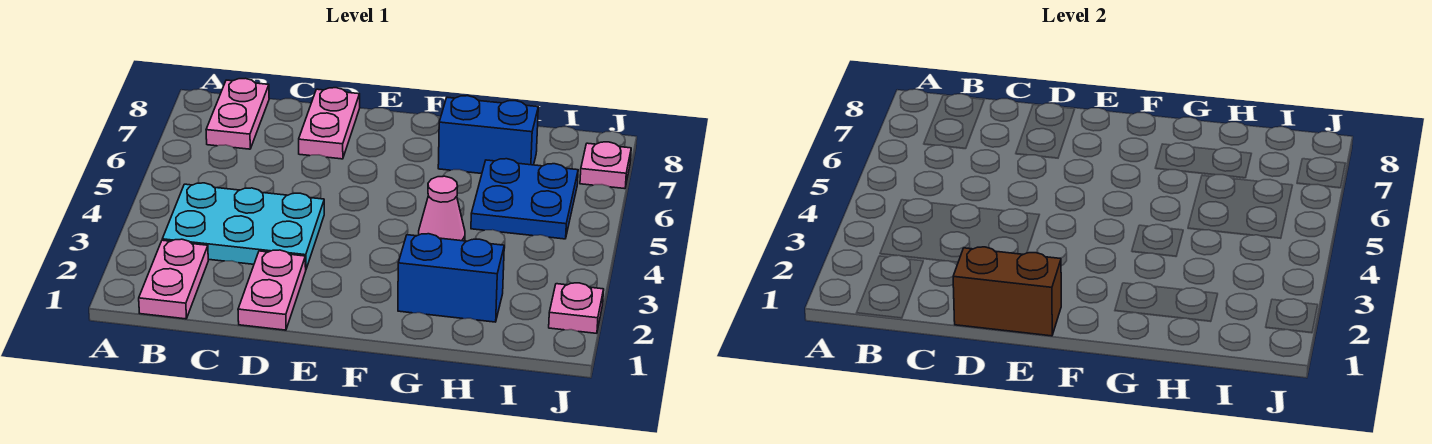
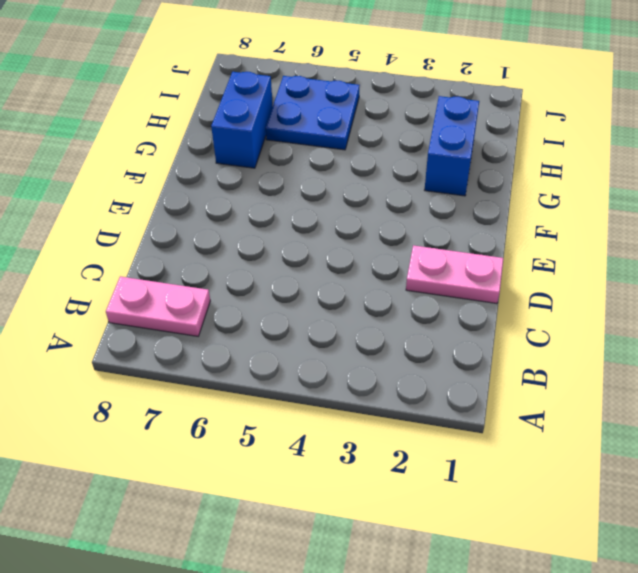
none -> pink 1x2 plate [139,239,208,319]
none -> cyan 2x3 plate [162,183,324,269]
none -> pink 1x2 plate [299,88,360,159]

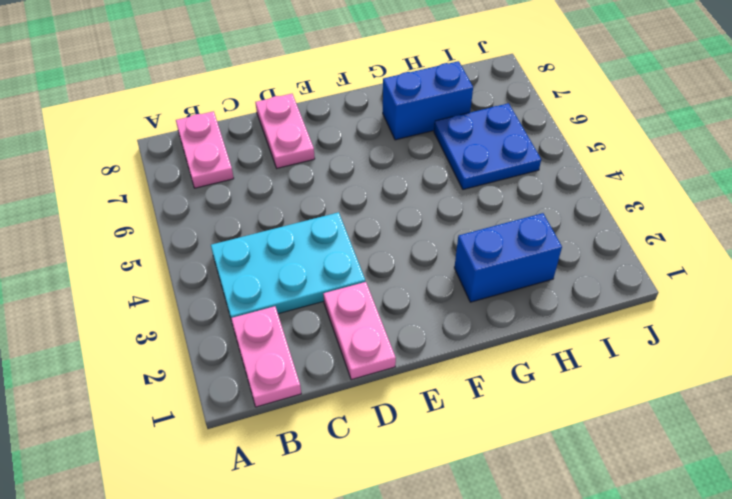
none -> pink 1x1 cone [419,176,465,241]
none -> pink 1x1 plate [549,283,604,333]
none -> pink 1x1 plate [580,142,631,189]

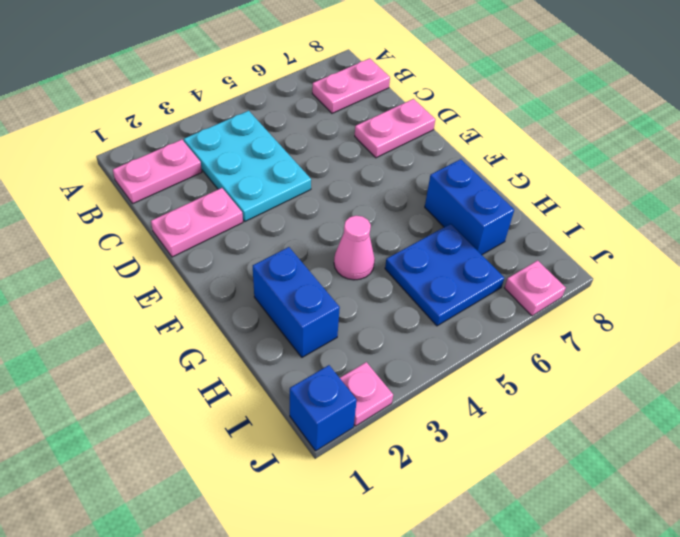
blue 1x1 brick [290,365,357,451] -> none
none -> brown 1x2 brick [953,247,1061,336]

